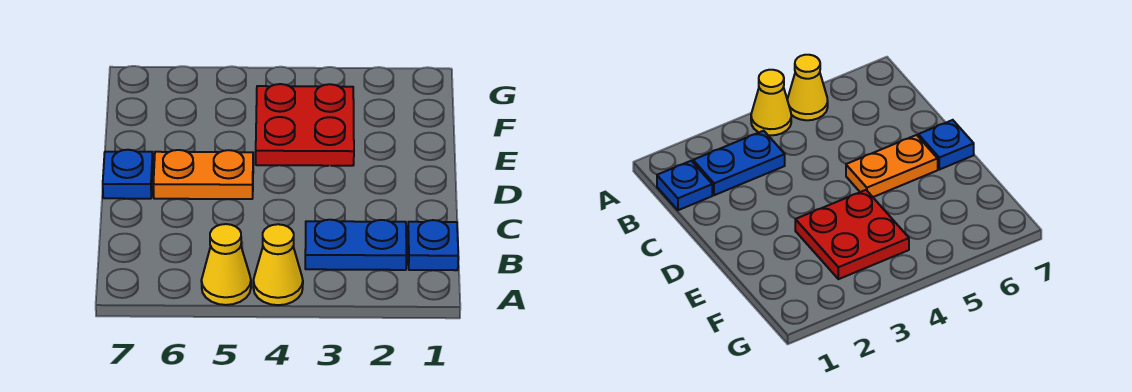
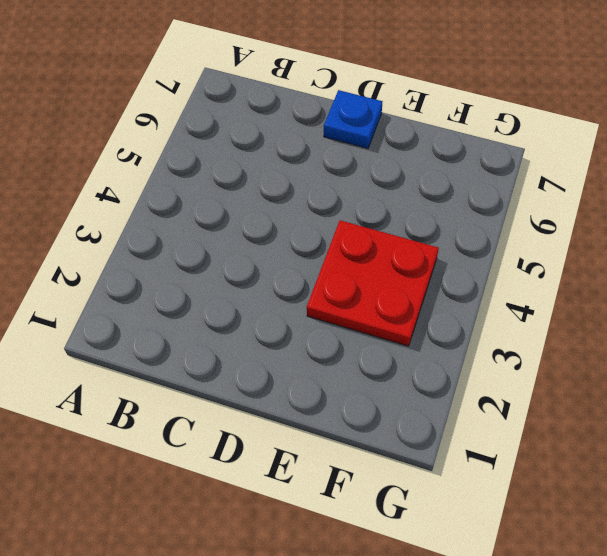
none -> yellow 1x1 cone [253,224,303,305]
none -> yellow 1x1 cone [201,224,251,305]

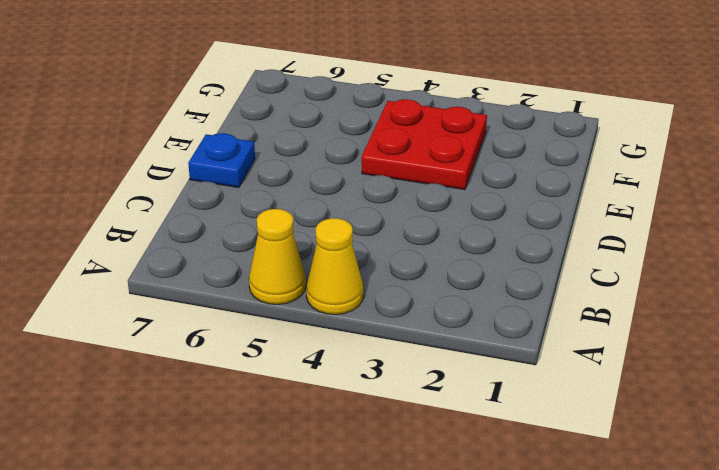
none -> blue 1x1 plate [408,220,458,270]
none -> blue 1x2 plate [305,220,407,270]

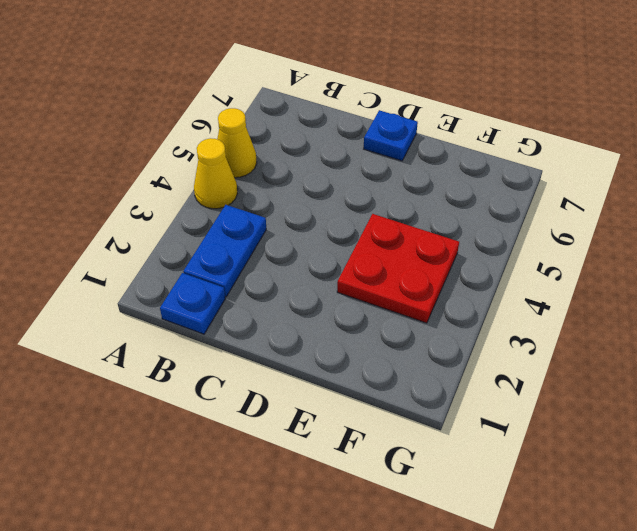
none -> orange 1x2 plate [153,150,253,199]

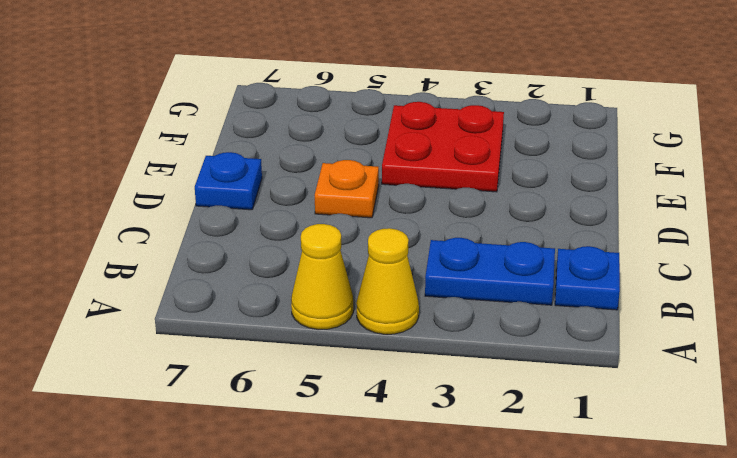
orange 1x1 plate [315,160,379,218] -> orange 1x2 plate [153,150,253,199]

